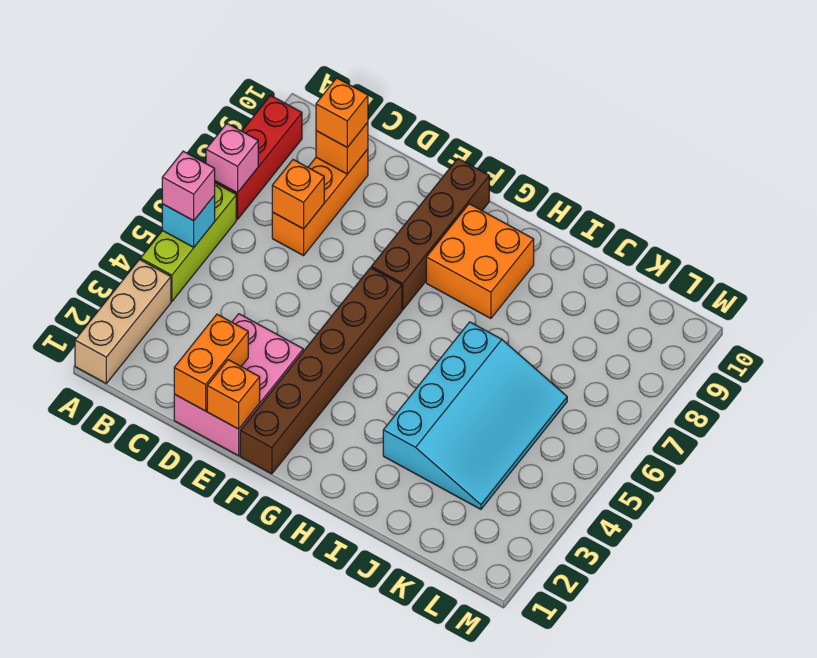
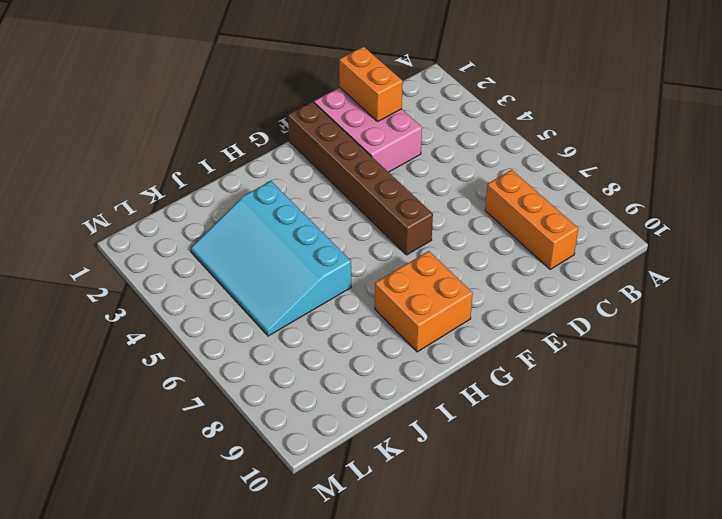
none -> tan 1x3 brick [75,260,171,383]
none -> lime 1x3 brick [140,183,236,301]
none -> red 1x3 brick [215,95,302,220]

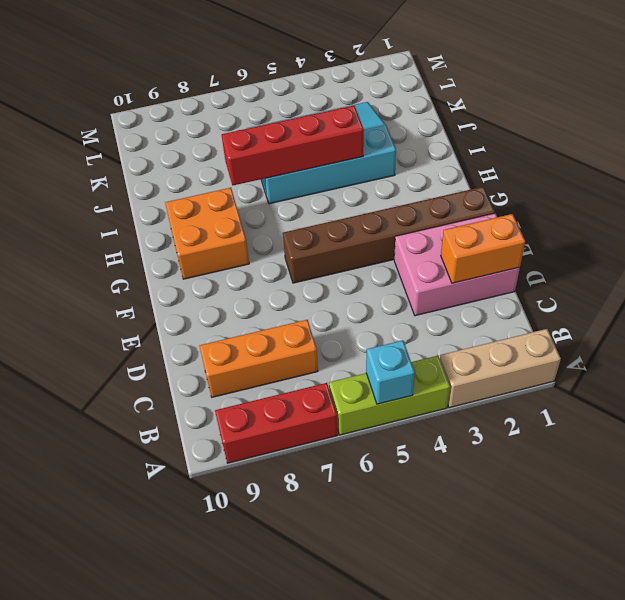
red 1x4 brick [222,106,364,185] -> none
none -> brown 1x4 brick [371,159,489,310]
none -> pink 1x1 brick [206,124,258,193]
none -> orange 1x1 brick [272,160,324,229]

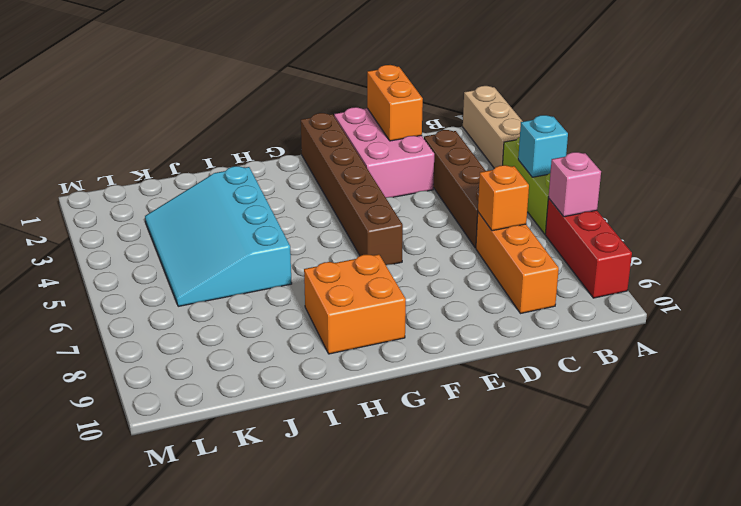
brown 1x4 brick [424,130,486,248] -> brown 1x4 brick moved to [371,159,489,310]
none -> orange 1x1 brick [316,122,368,174]
none -> orange 1x1 brick [207,360,260,429]
none -> pink 1x1 brick [162,151,215,221]

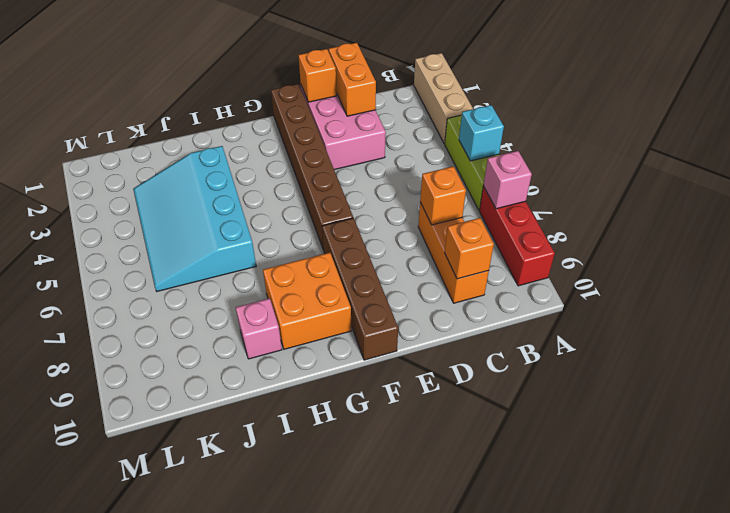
pink 1x1 brick [236,298,282,359] -> pink 1x1 brick moved to [162,151,215,221]
none -> orange 1x1 brick [316,78,368,147]

